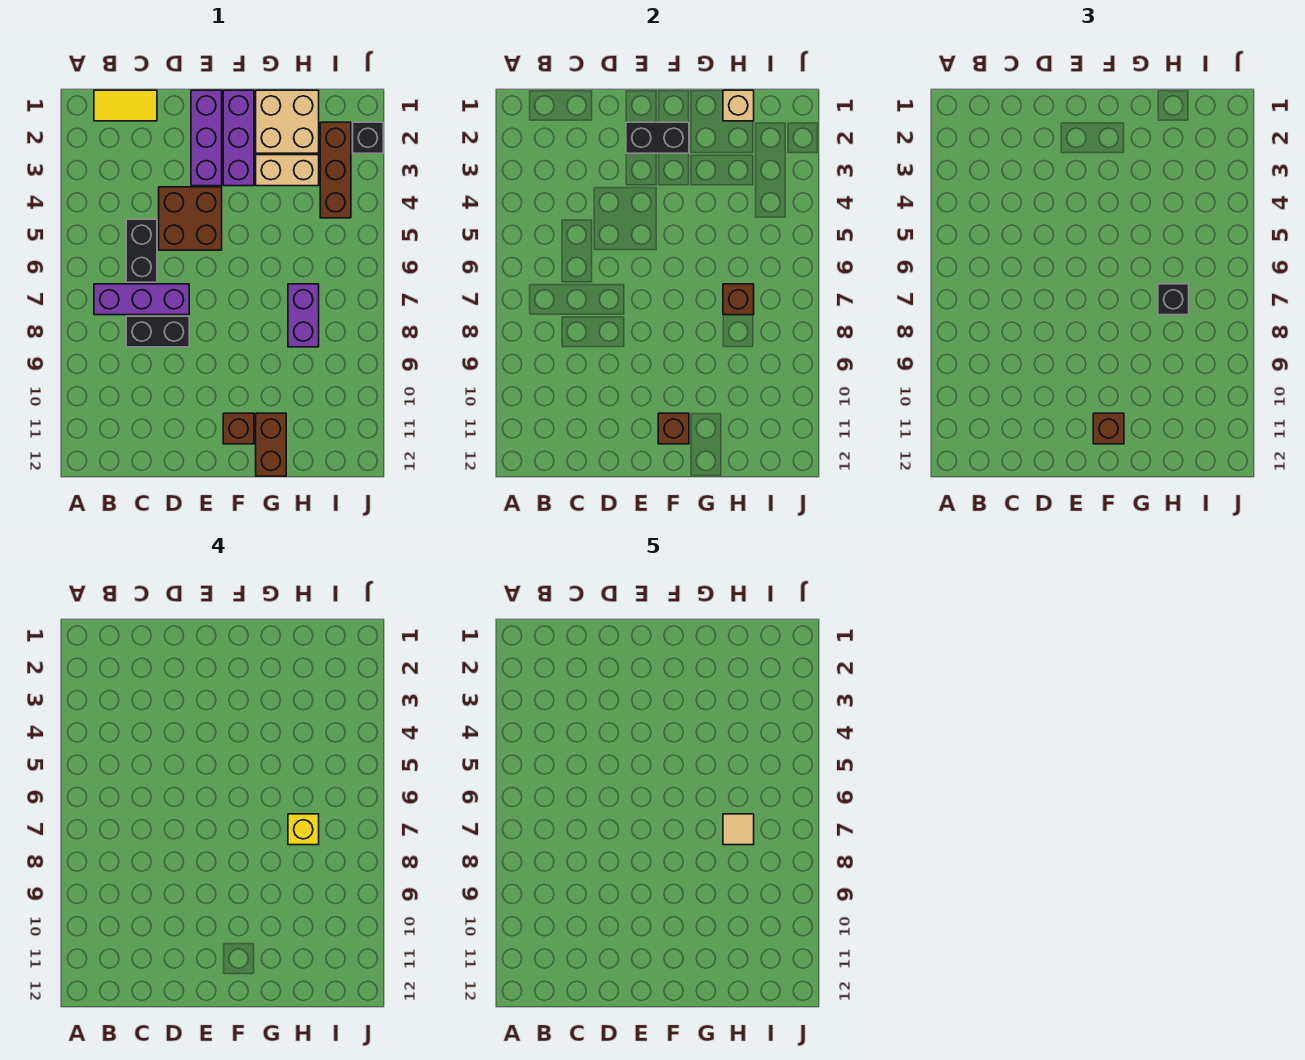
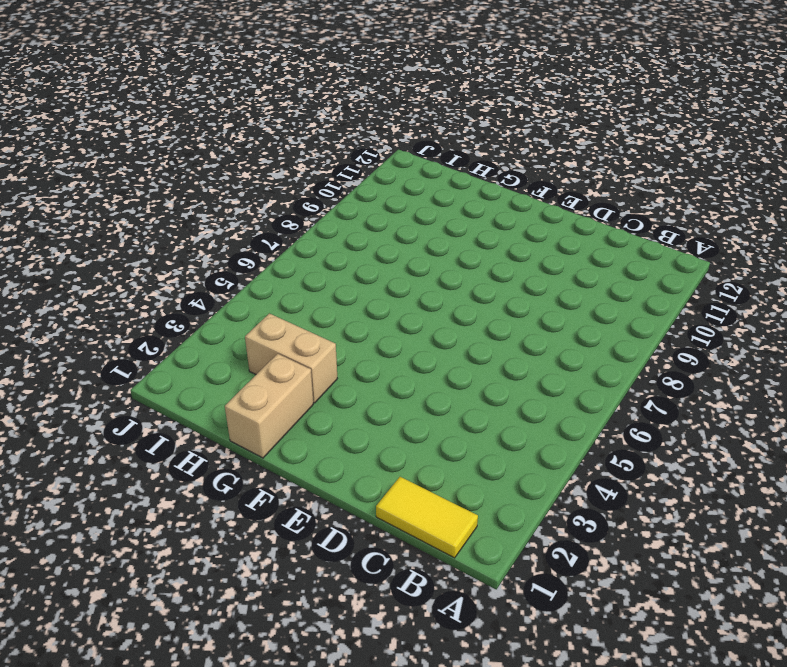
tan 1x2 brick [225,354,313,458] -> tan 2x2 brick [256,90,319,153]
none -> purple 1x3 brick [94,284,189,315]
none -> black 1x2 brick [126,219,157,282]
none -> black 1x2 brick [126,316,189,347]

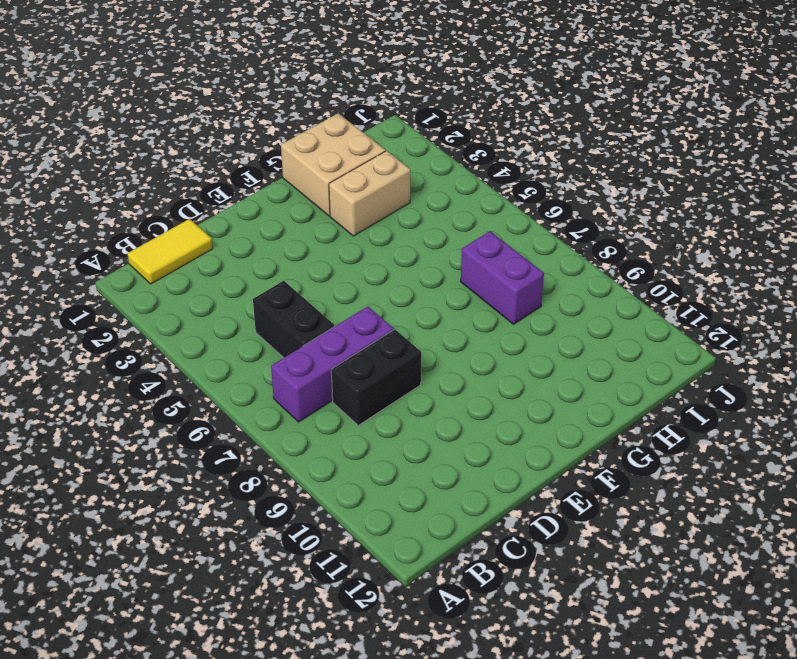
none -> brown 2x2 brick [159,187,222,250]
none -> purple 1x3 brick [191,90,222,186]
none -> purple 1x3 brick [223,90,254,186]

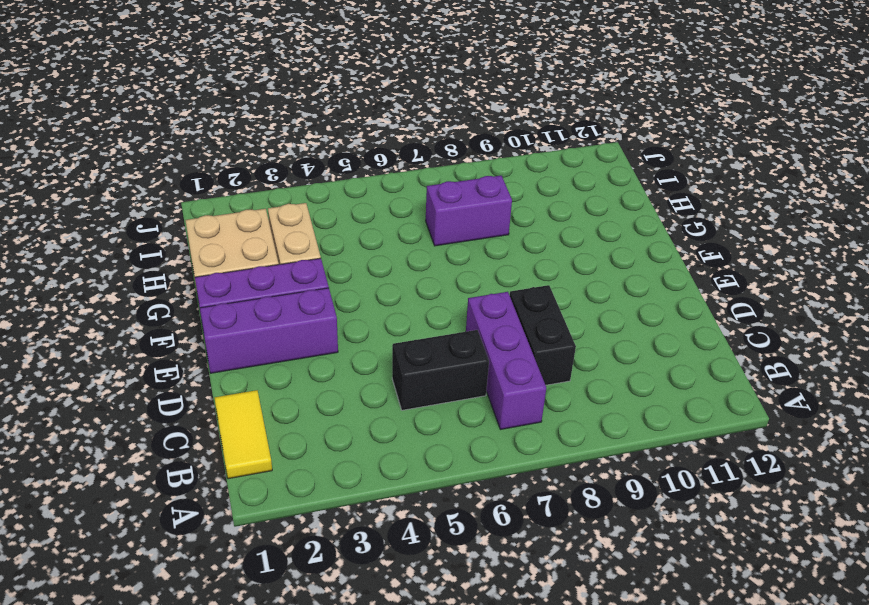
none -> brown 2x2 brick [159,187,222,250]
none -> brown 1x1 brick [223,413,254,444]
none -> brown 1x2 brick [256,413,286,476]

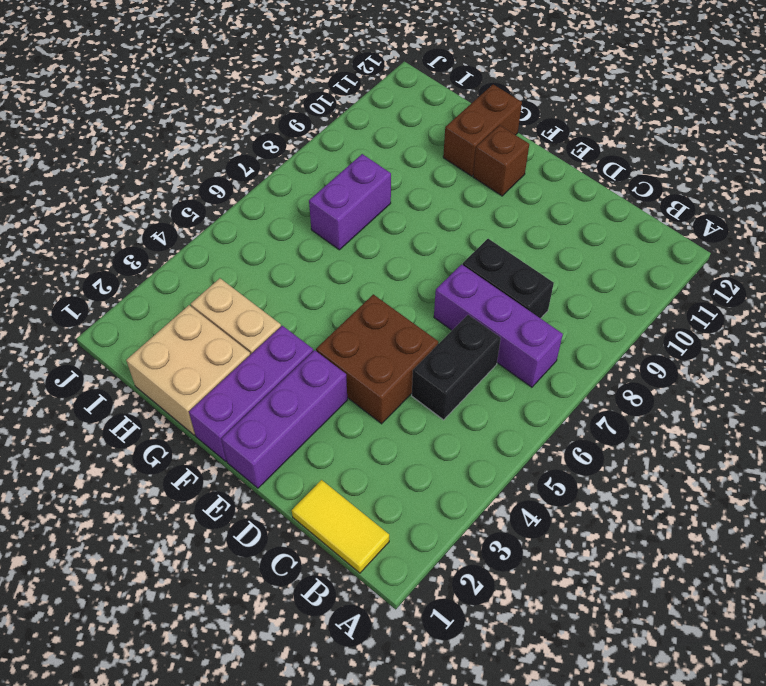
none -> brown 1x3 brick [320,122,351,218]
none -> black 1x1 brick [353,122,383,153]
none -> black 1x2 brick [626,122,689,153]

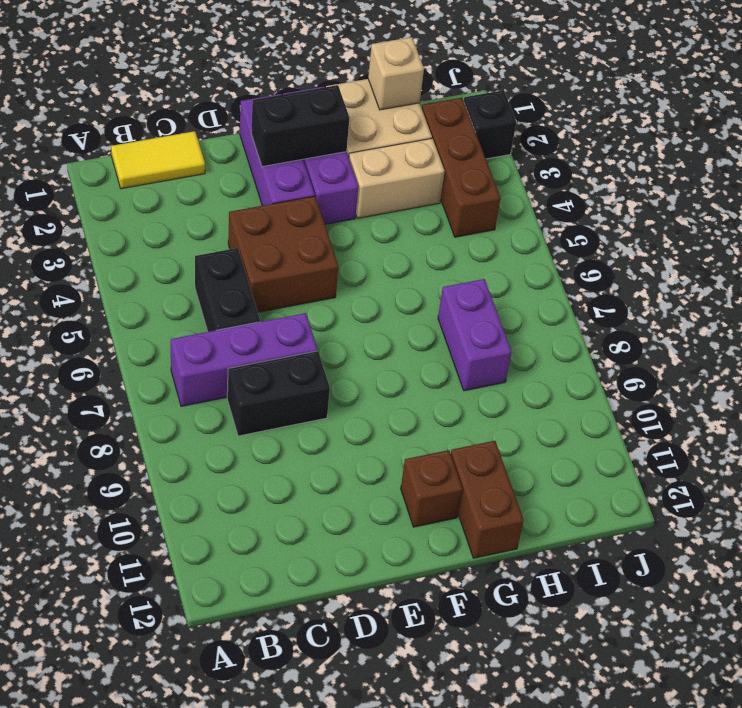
none -> brown 1x1 brick [658,413,689,444]
none -> brown 1x1 brick [723,284,754,315]
none -> brown 1x1 brick [1093,413,1124,444]

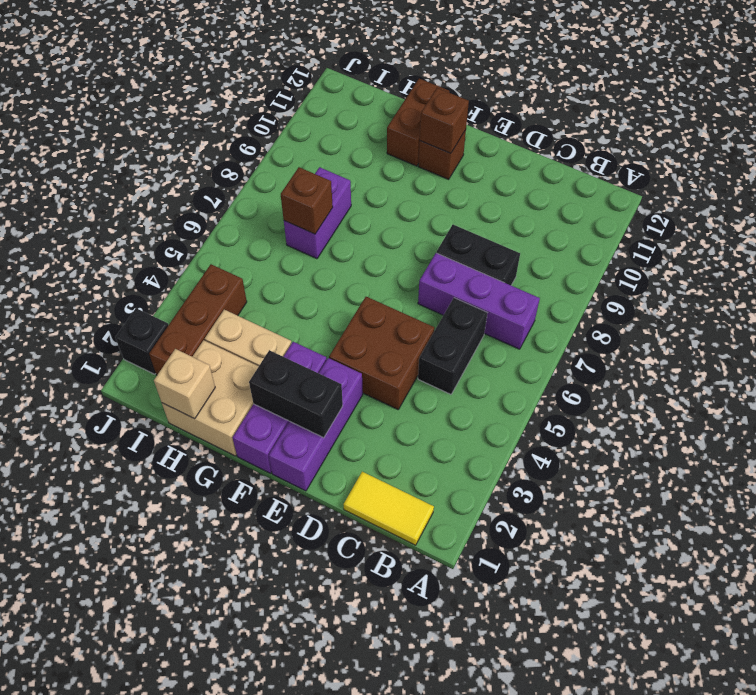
none -> brown 1x1 brick [1093,413,1124,444]
none -> black 1x1 brick [1158,284,1189,315]
none -> yellow 1x1 brick [288,814,319,845]

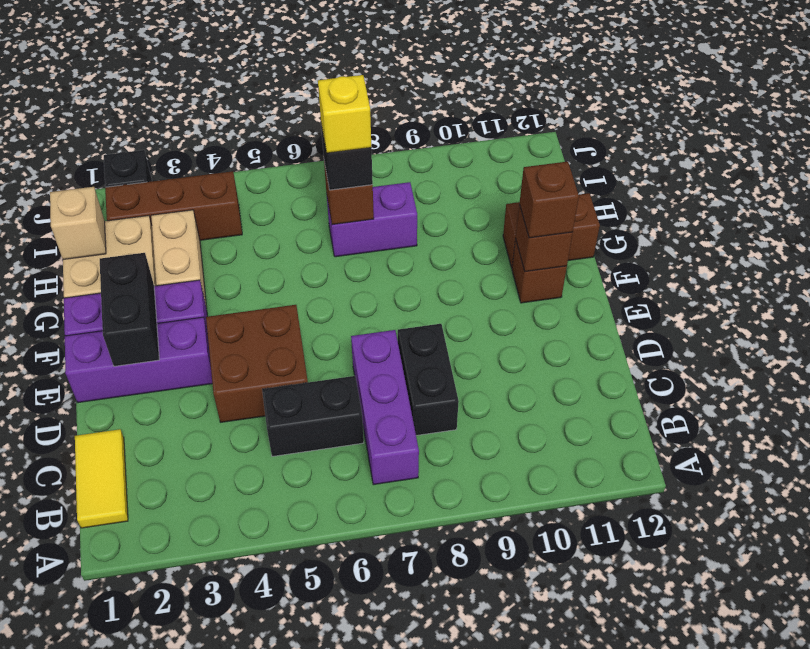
none -> tan 1x1 tile [723,814,754,845]

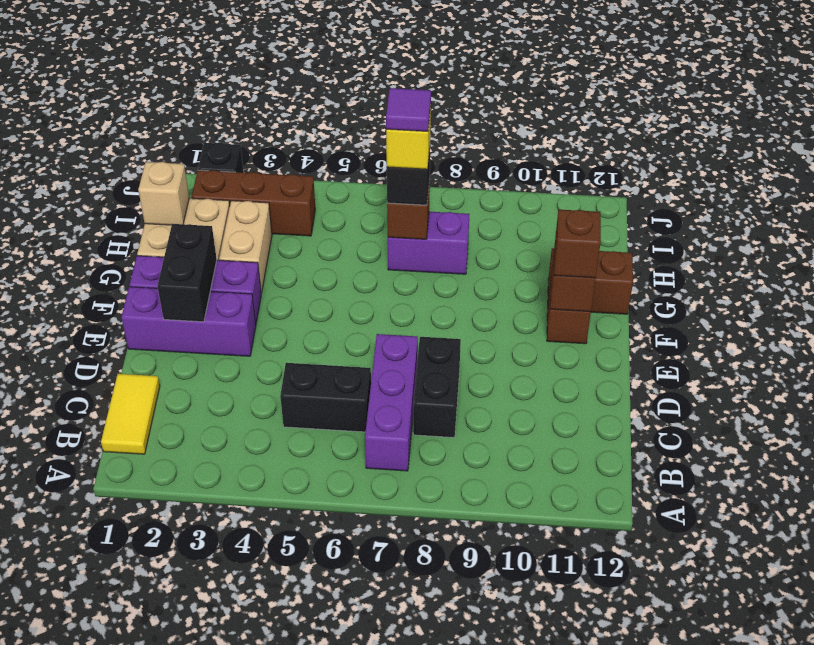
purple 1x1 tile [386,88,431,131] -> tan 1x1 tile [723,814,754,845]
none -> brown 2x2 brick [159,187,222,250]

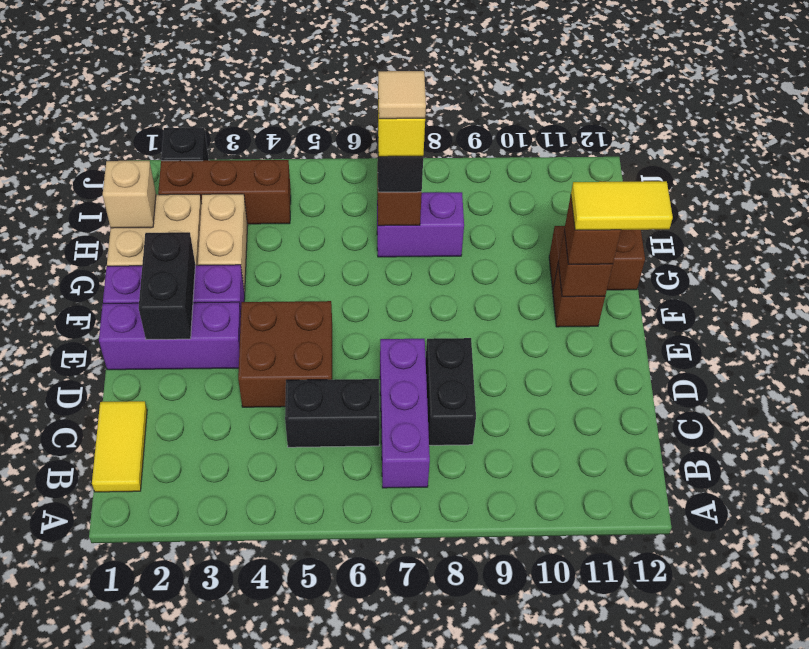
yellow 1x2 tile [571,181,673,230] -> none

